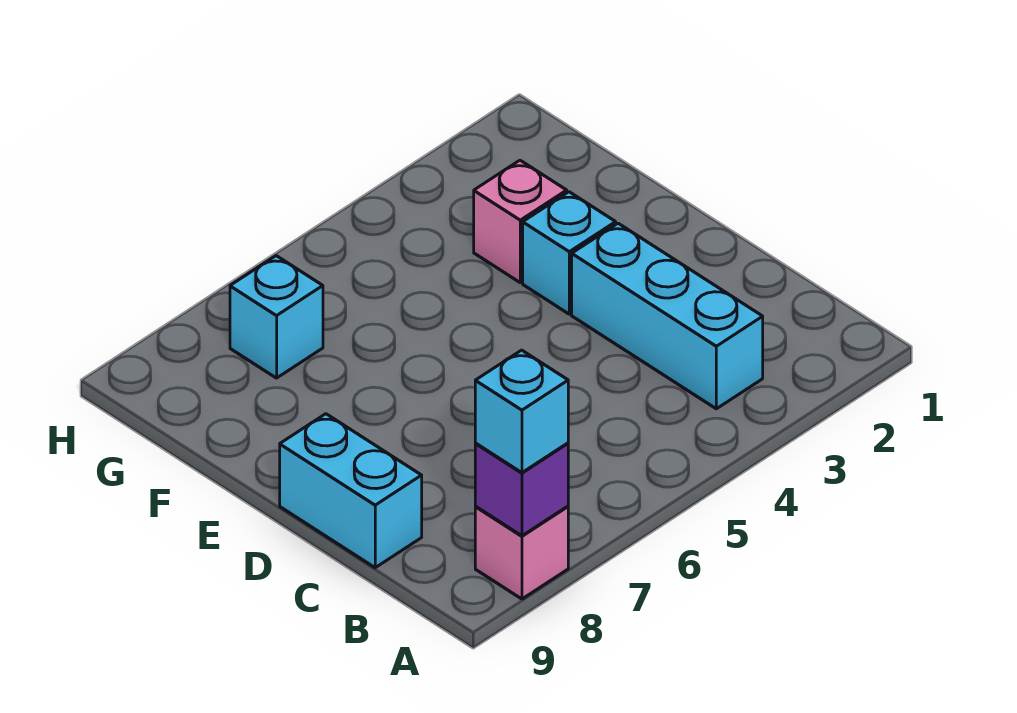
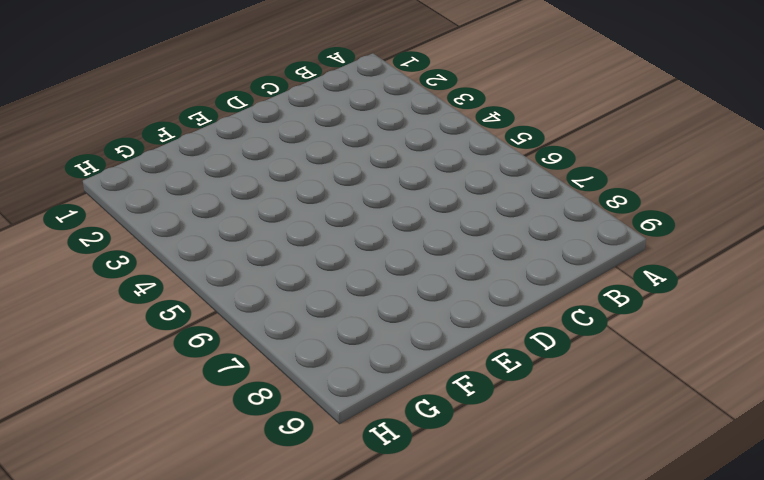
none -> pink 1x1 brick [475,506,568,599]
none -> cyan 1x3 brick [572,223,763,409]

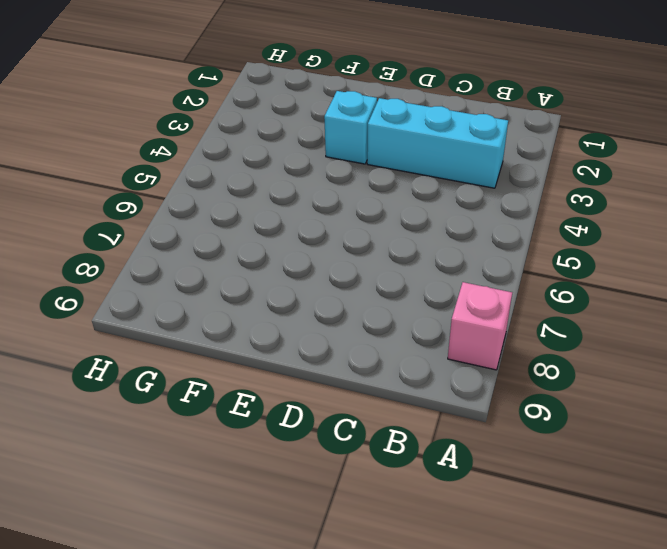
none -> cyan 1x2 brick [280,414,422,568]
none -> pink 1x1 brick [474,160,567,283]

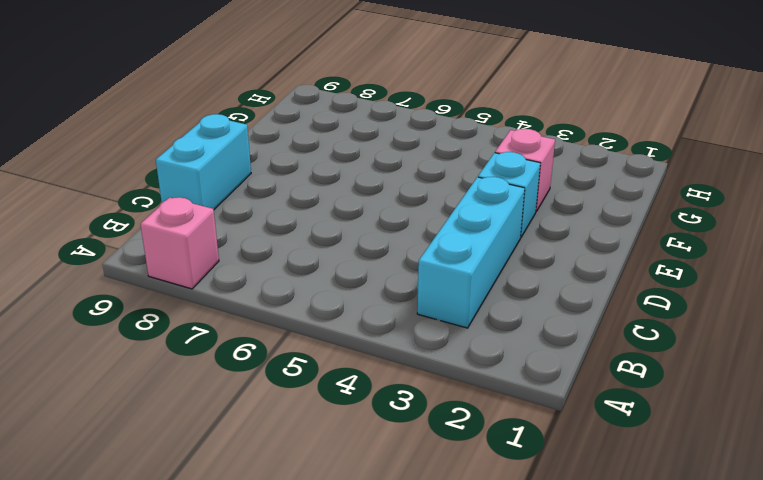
none -> cyan 1x1 brick [230,256,323,378]
none -> purple 1x1 brick [475,443,568,536]

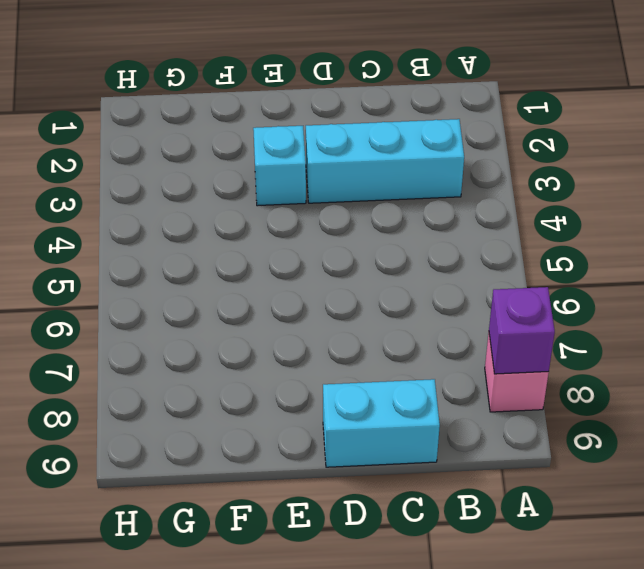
none -> pink 1x1 brick [474,160,567,283]
none -> cyan 1x1 brick [230,256,323,378]

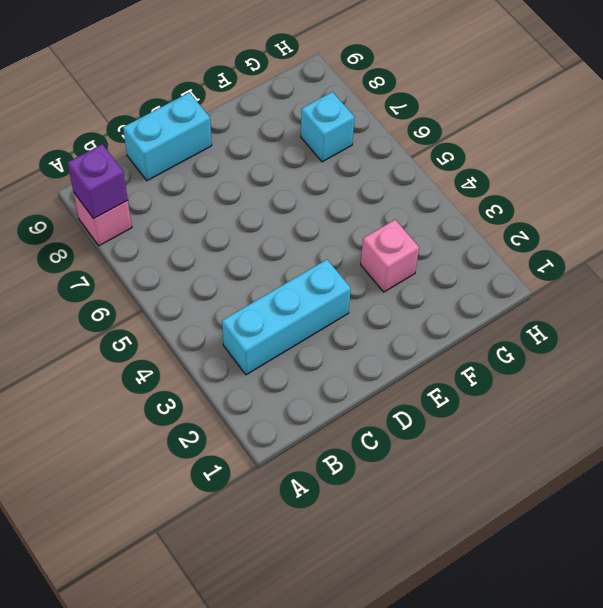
none -> cyan 1x1 brick [523,192,616,314]
none -> cyan 1x1 brick [475,350,568,473]

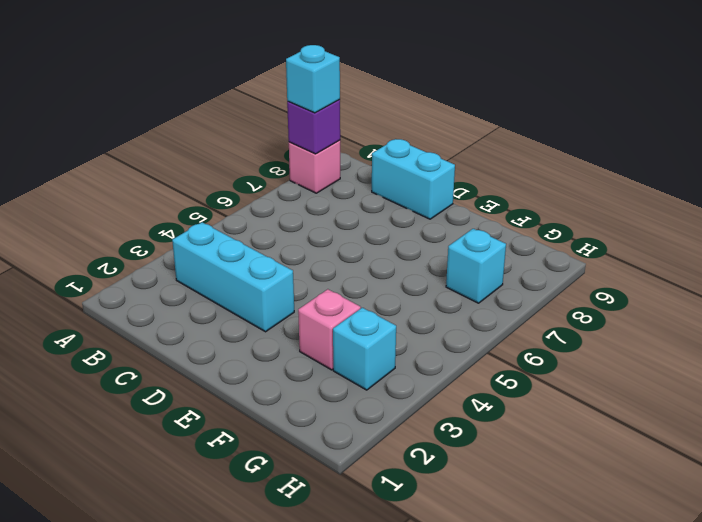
cyan 1x1 brick [333,308,396,390] -> cyan 1x1 brick moved to [523,192,616,314]

